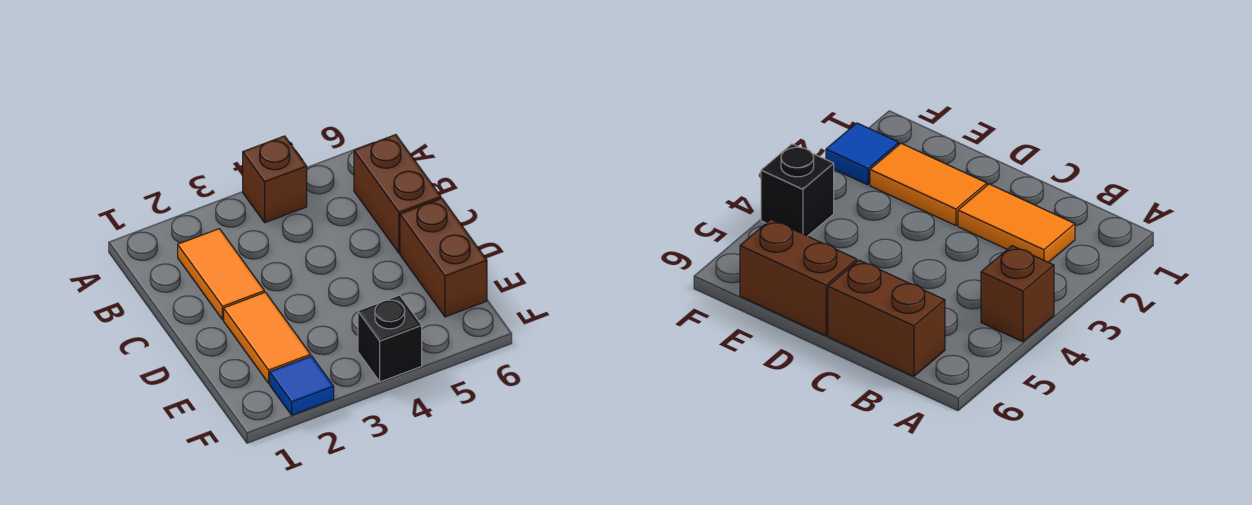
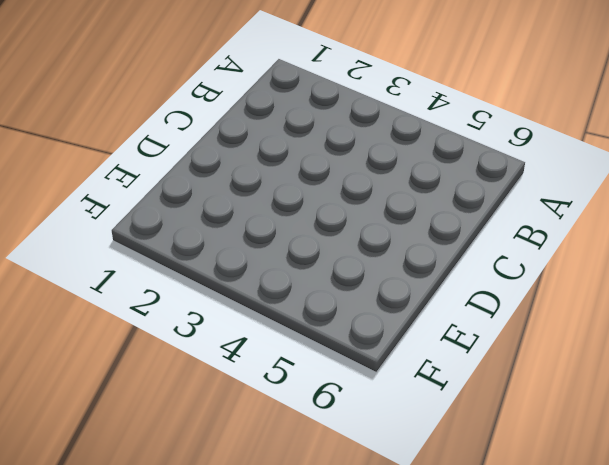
none -> brown 1x1 brick [243,136,307,223]
none -> orange 1x2 tile [178,229,264,320]

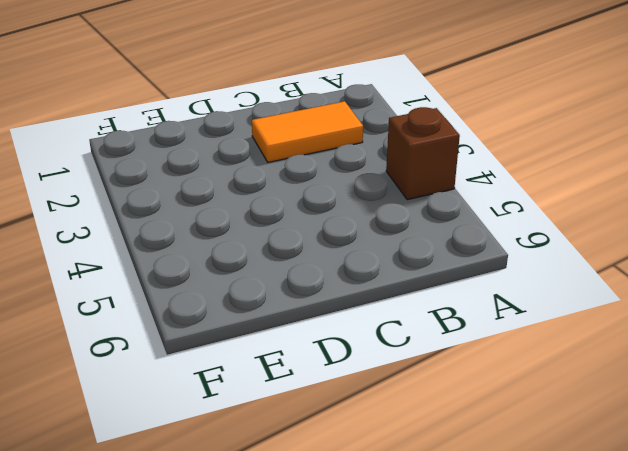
none -> brown 1x2 brick [354,135,441,253]
none -> orange 1x2 tile [224,292,311,383]

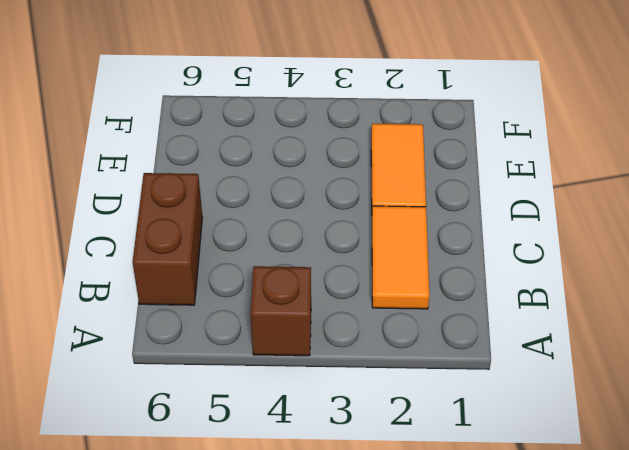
none -> brown 1x2 brick [400,198,487,317]
none -> blue 1x1 tile [270,356,334,415]

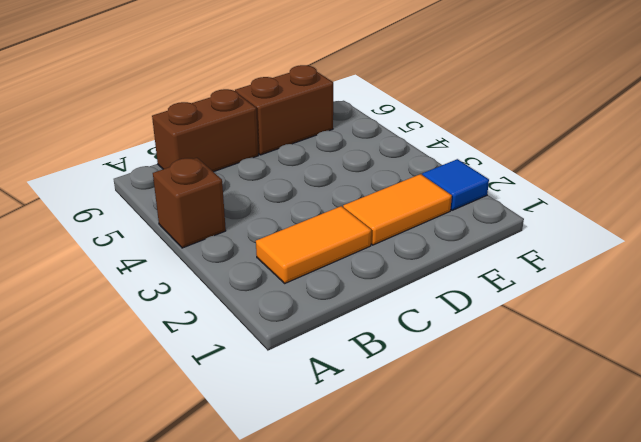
none -> black 1x1 brick [358,295,422,382]

